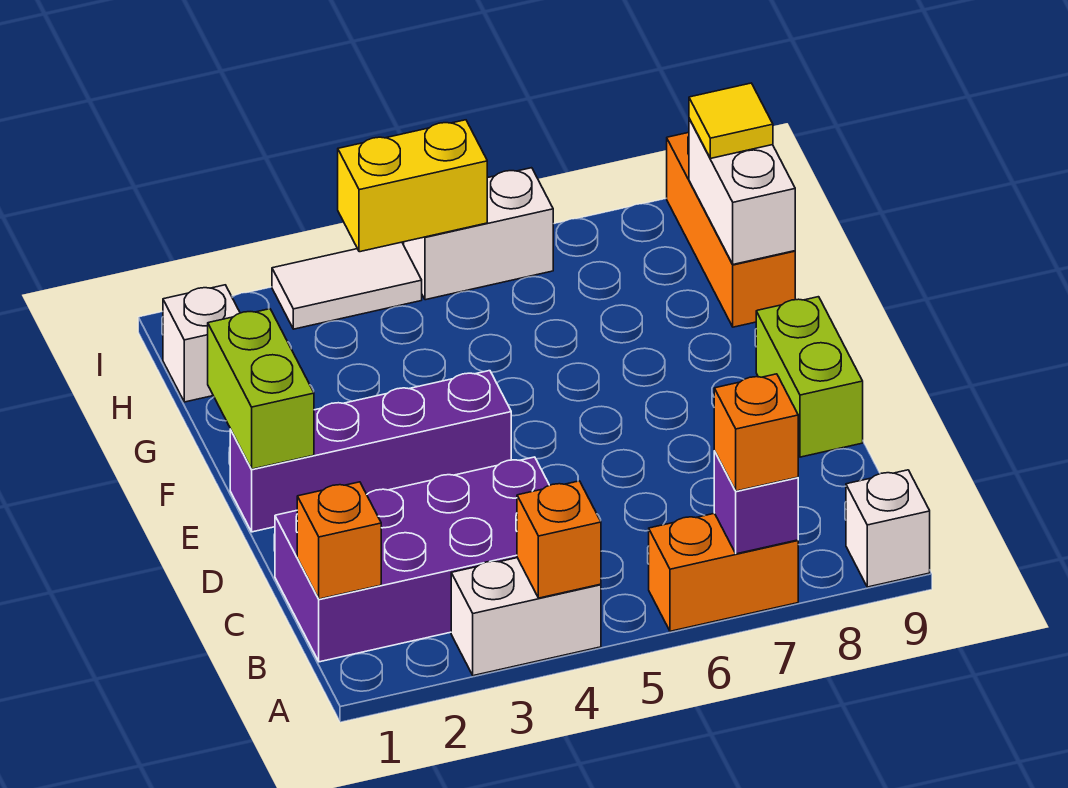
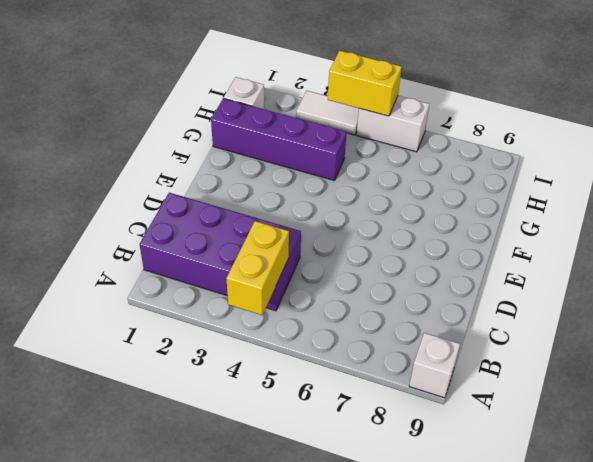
yellow 1x2 brick [226,221,289,315] -> orange 1x1 brick [517,481,601,598]
purple 1x4 brick [211,98,347,181] -> purple 1x4 brick moved to [230,371,511,532]
none -> white 1x2 brick [451,558,601,676]
none -> orange 1x2 brick [649,513,798,631]
none -> lime 1x2 brick [756,297,863,457]

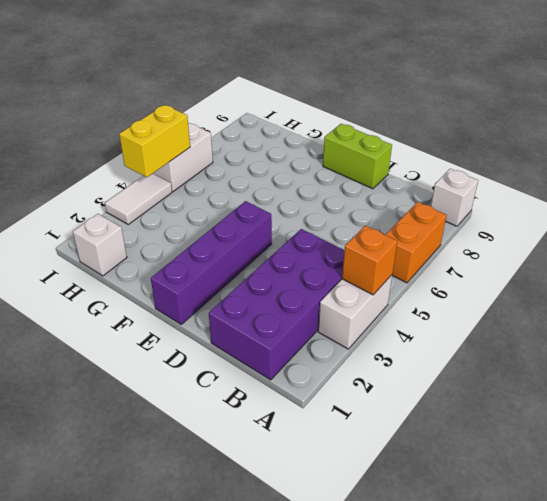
none -> orange 1x3 brick [667,133,795,327]
none -> purple 1x1 brick [714,451,798,554]
none -> orange 1x1 brick [297,482,381,599]

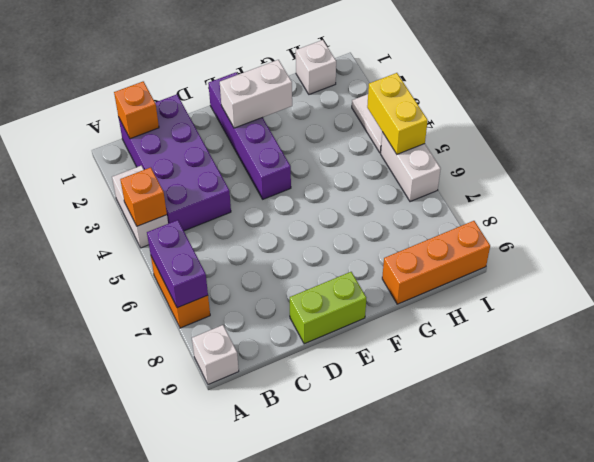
purple 1x2 brick [147,220,208,308] -> purple 1x1 brick [714,451,798,554]
white 1x2 brick [220,60,292,128] -> white 1x2 brick moved to [689,119,795,264]
none -> lime 1x2 brick [208,309,314,469]
none -> orange 1x1 brick [714,374,798,491]
none -> yellow 1x1 tile [689,83,773,158]

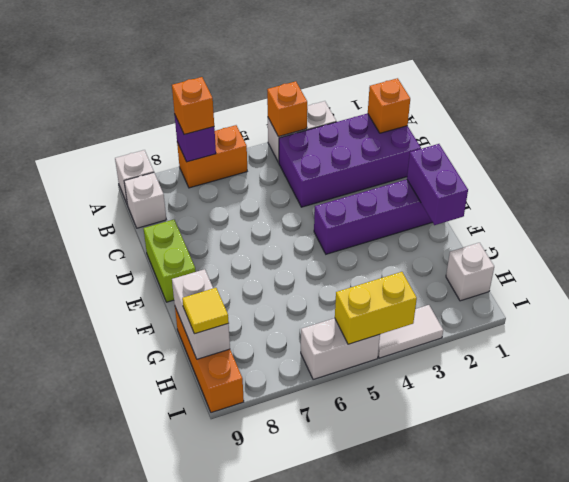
white 1x1 brick [124,173,166,228] -> none
purple 1x2 brick [407,144,468,225] -> lime 1x2 brick [208,309,314,469]

